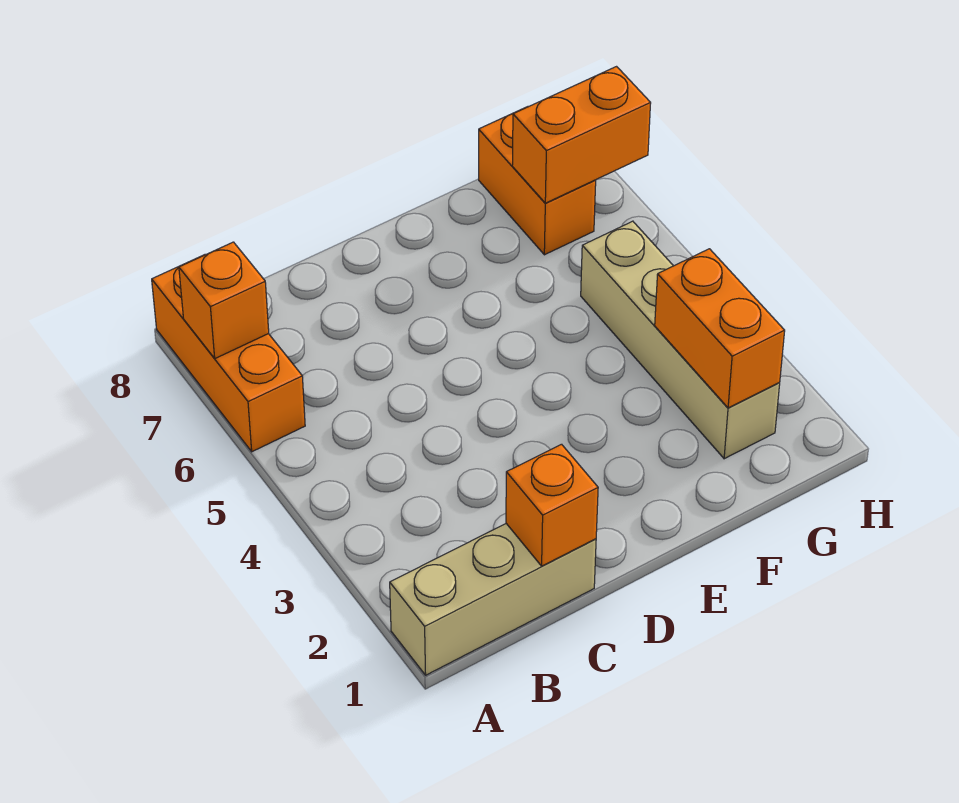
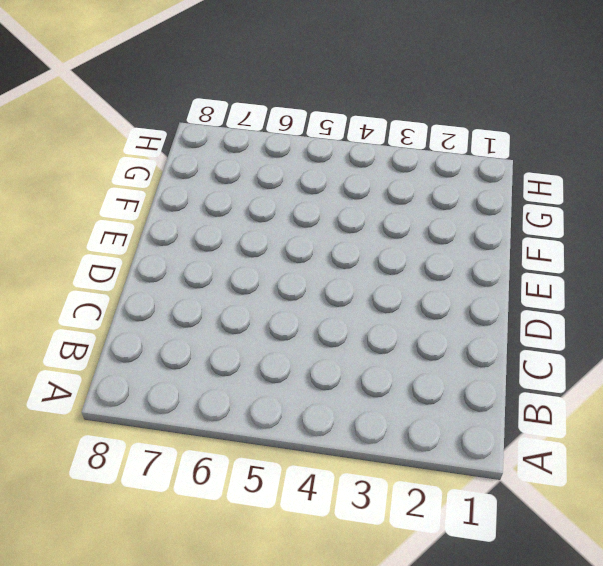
none -> tan 1x3 brick [390,524,596,675]
none -> orange 1x3 brick [152,255,305,452]

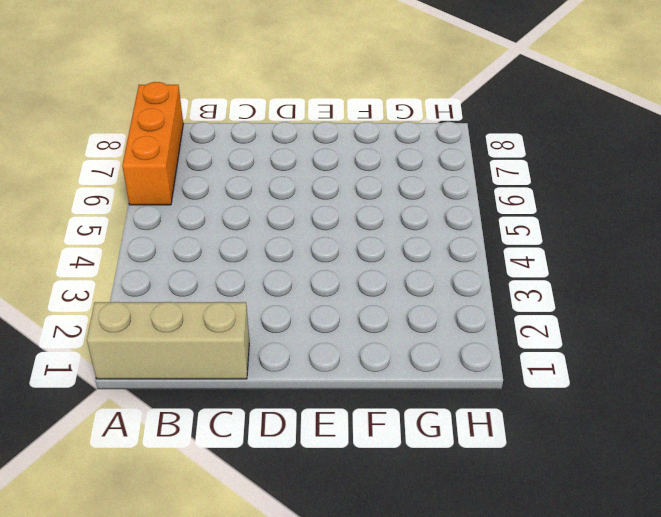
none -> tan 1x4 brick [581,221,780,459]
none -> orange 1x2 brick [479,107,596,255]

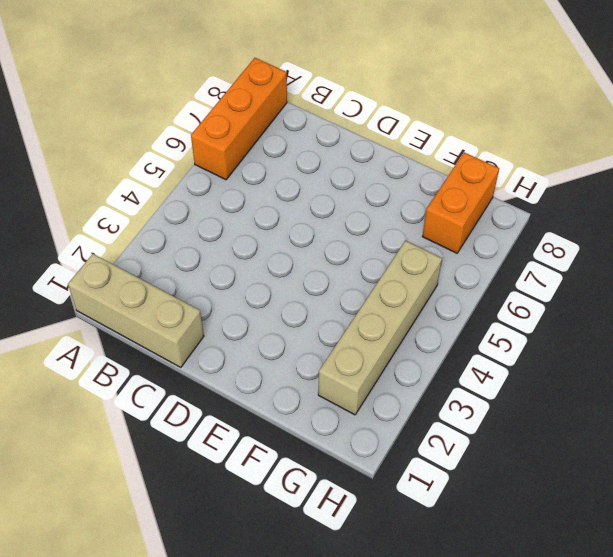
none -> orange 1x1 brick [179,242,269,358]
none -> orange 1x1 brick [506,444,598,566]

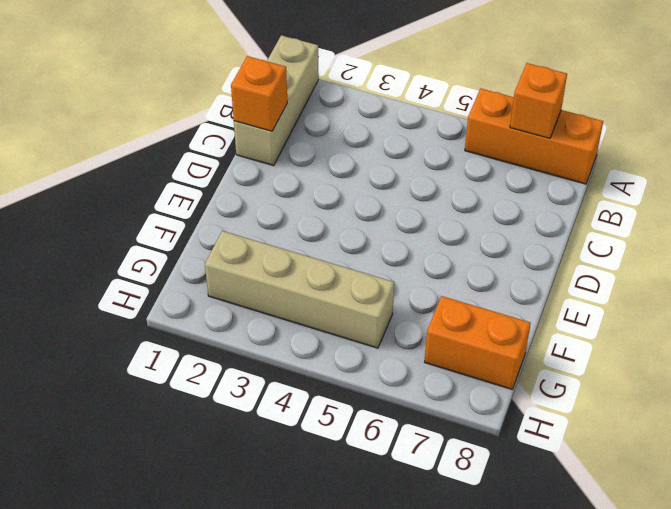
none -> orange 1x2 brick [655,249,785,408]
none -> orange 1x2 brick [512,67,651,203]

